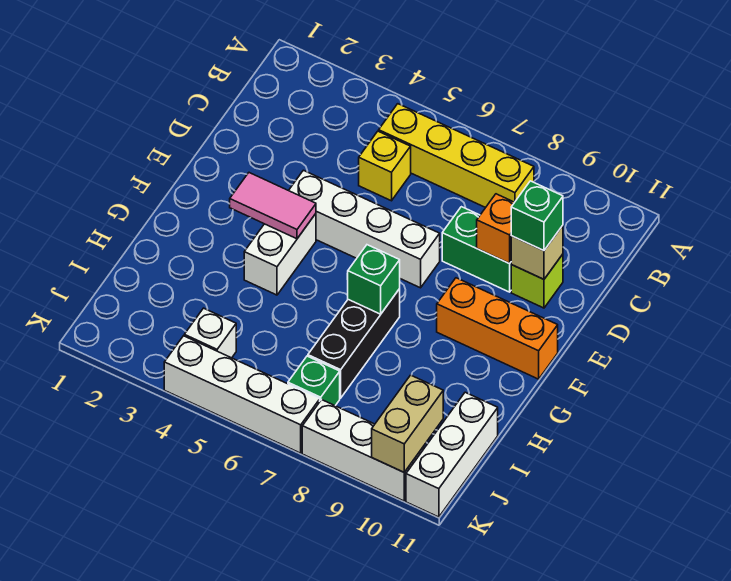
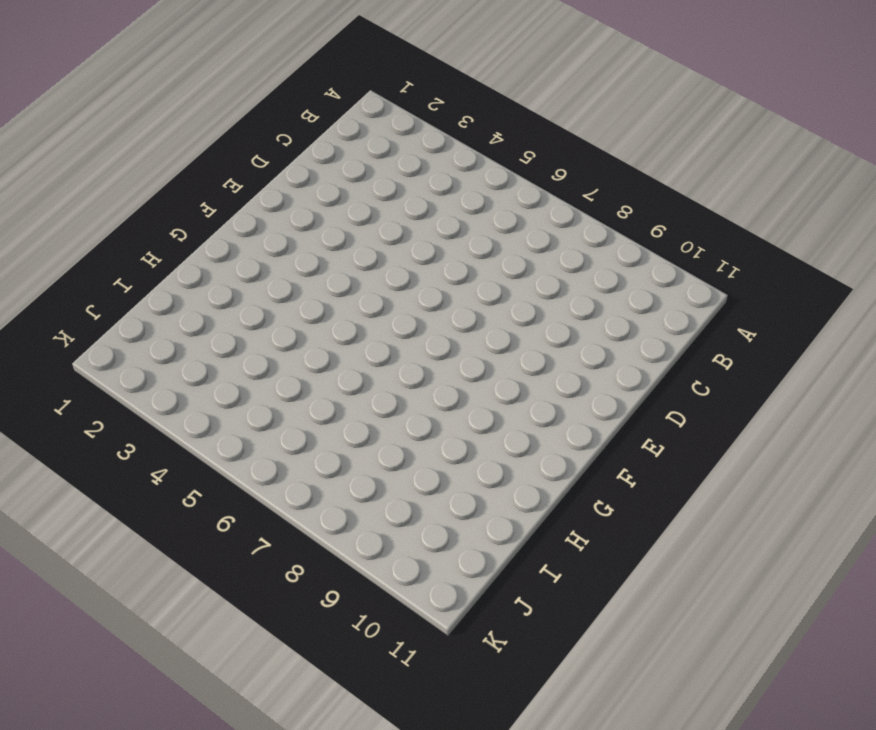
none -> yellow 1x4 brick [379,104,534,208]
none -> yellow 1x1 brick [359,131,411,201]
none -> green 1x2 brick [442,207,511,292]

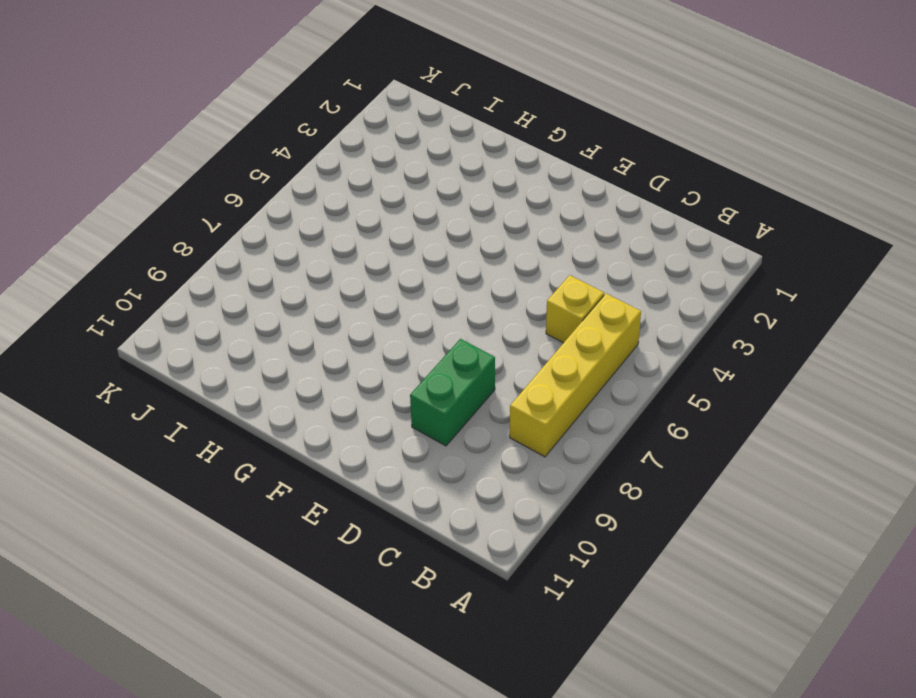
none -> lime 1x1 brick [511,254,563,308]
none -> white 1x4 brick [289,170,440,288]
none -> white 1x2 brick [244,214,316,295]

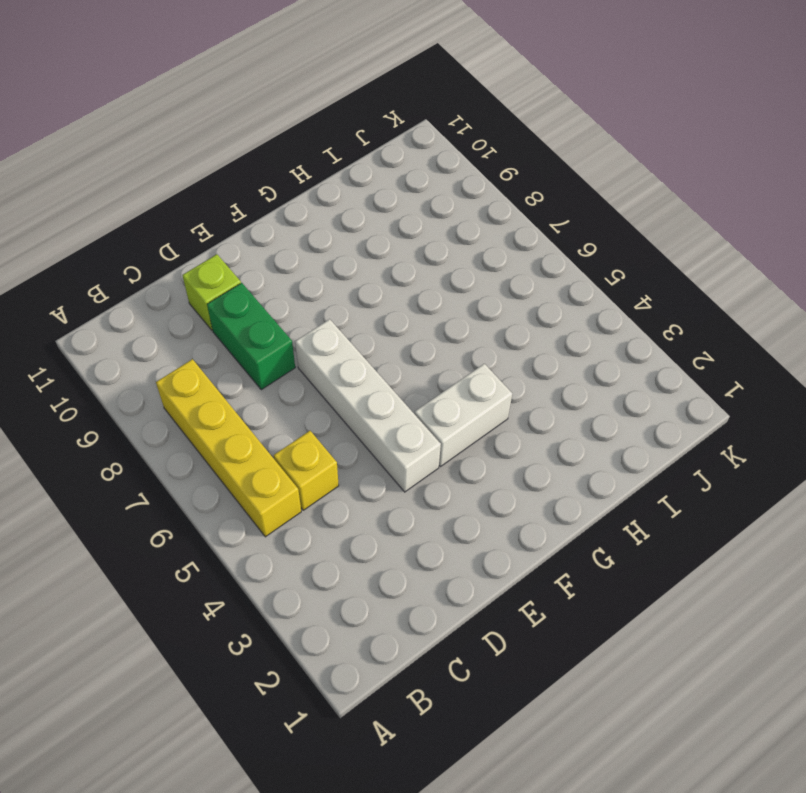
none -> orange 1x3 brick [437,278,558,379]
none -> black 1x3 brick [308,289,400,398]
none -> white 1x3 brick [406,392,498,517]

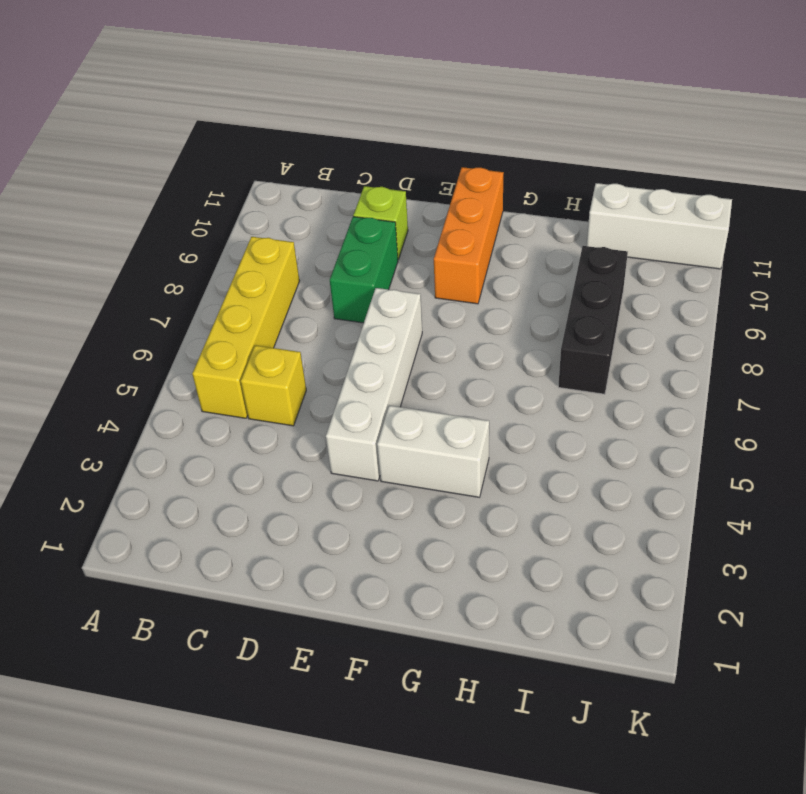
black 1x3 brick [558,246,628,394] -> black 1x3 brick turned to [308,289,400,398]
none -> white 1x1 brick [184,308,236,358]
none -> green 1x1 brick [288,356,340,406]
none -> white 1x4 brick [164,336,320,453]

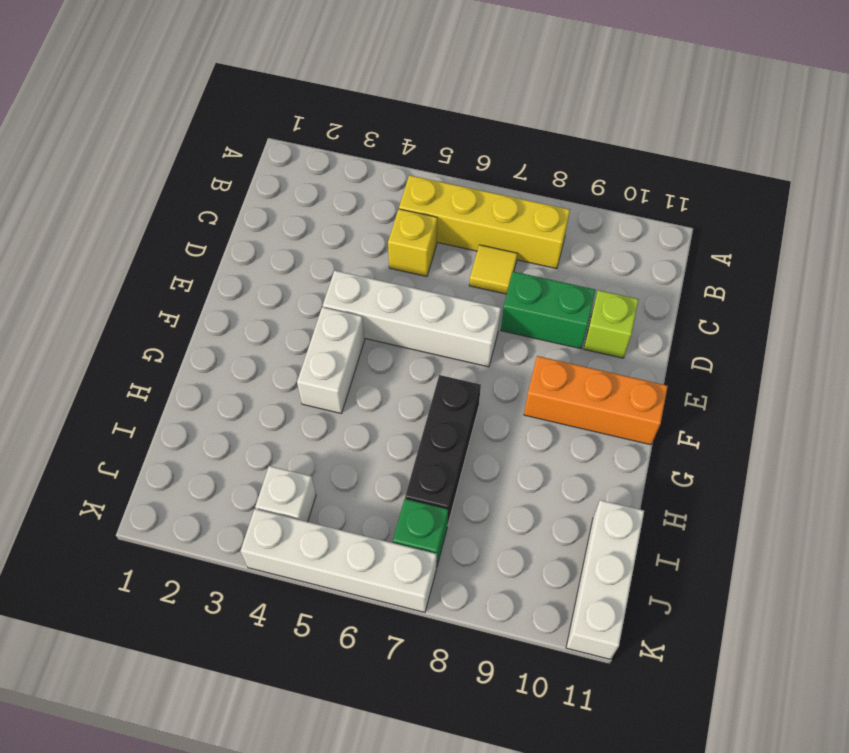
yellow 1x1 tile [469,245,518,294] -> none
none -> white 1x3 brick [302,400,423,501]
none -> orange 1x1 brick [477,194,515,264]
none -> tan 1x1 brick [511,225,563,279]

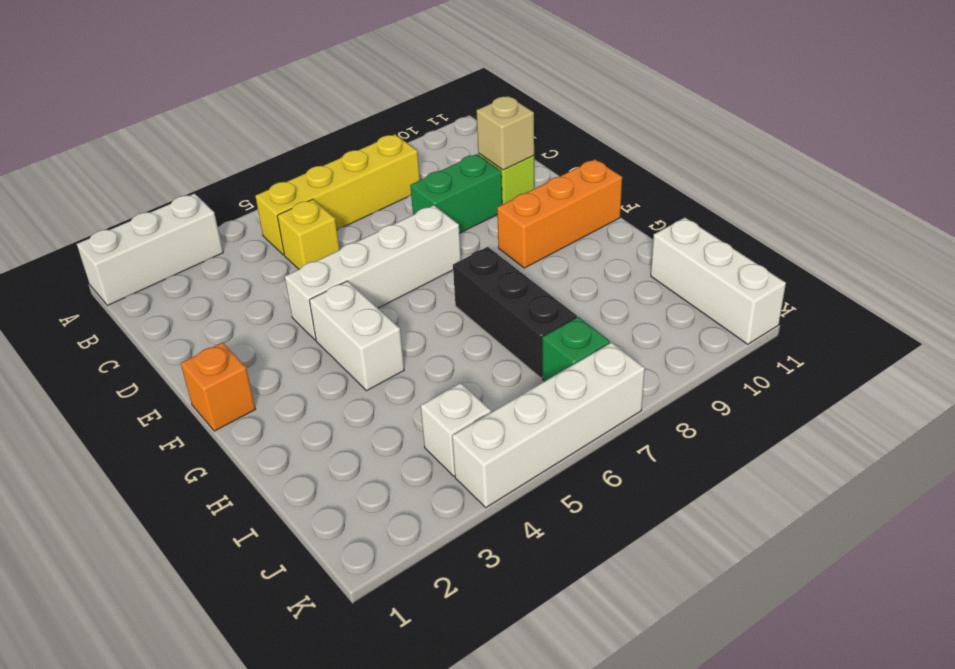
white 1x3 brick [77,194,223,306] -> white 1x3 brick moved to [302,400,423,501]
orange 1x1 brick [181,342,255,431] -> orange 1x1 brick moved to [477,194,515,264]
none -> pink 1x2 tile [230,173,316,239]
none -> green 1x1 brick [348,245,400,314]
none -> tan 1x2 brick [372,375,443,472]

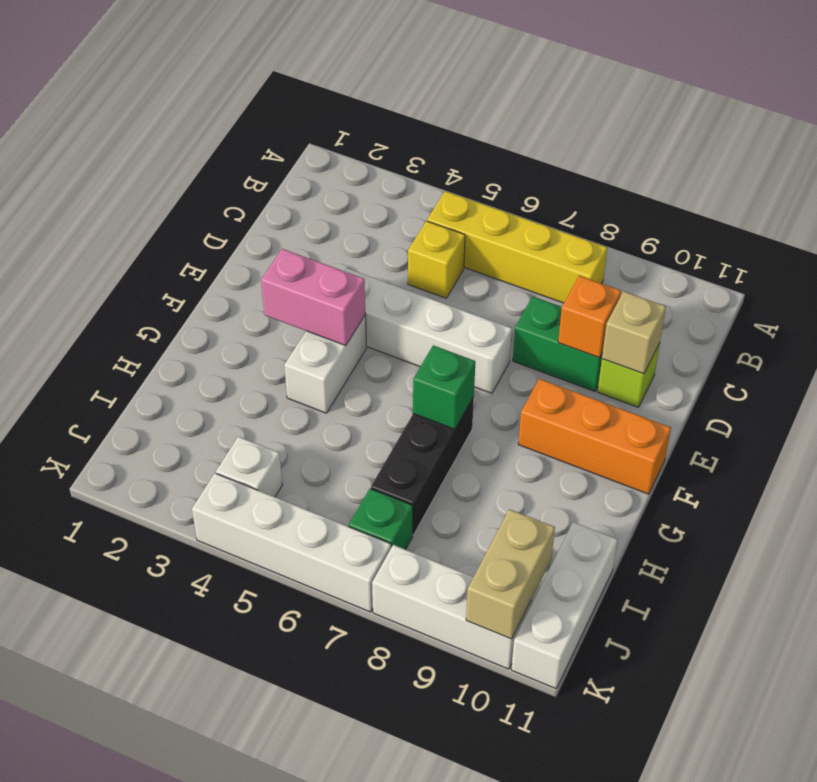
pink 1x2 brick [261,249,365,346] -> pink 1x2 tile [230,173,316,239]
none -> green 1x1 brick [511,181,563,251]

